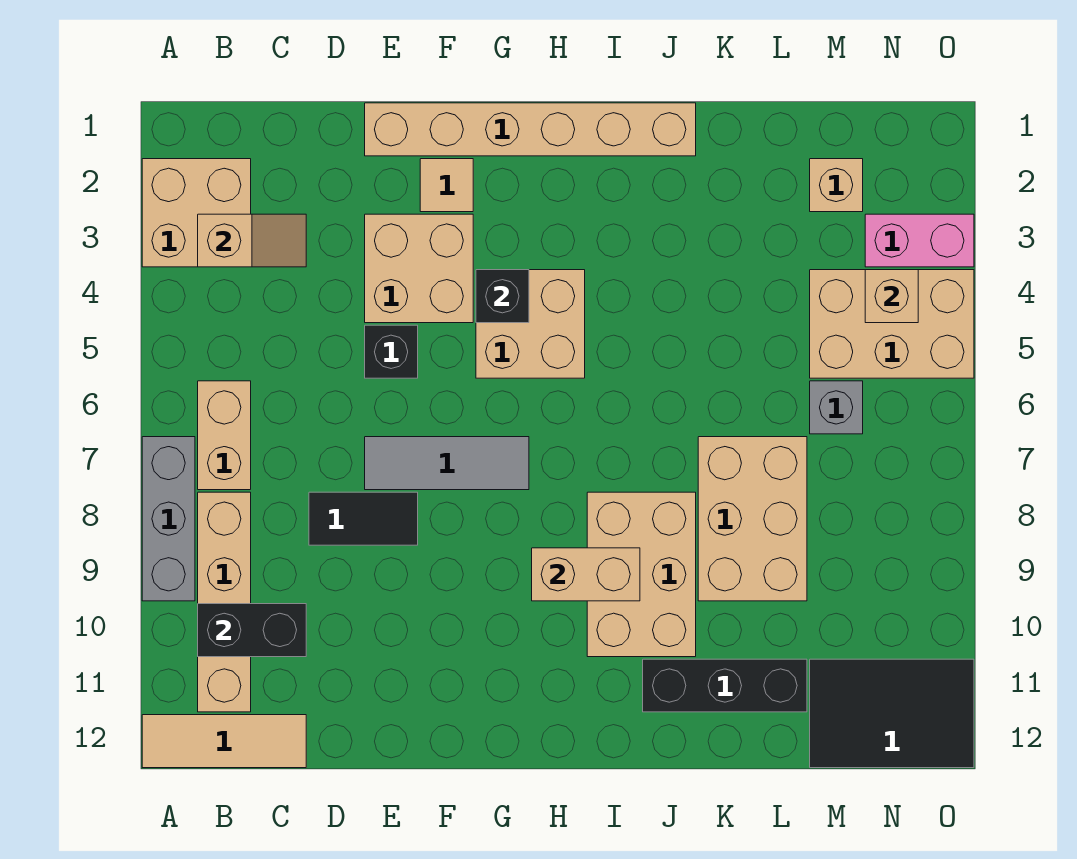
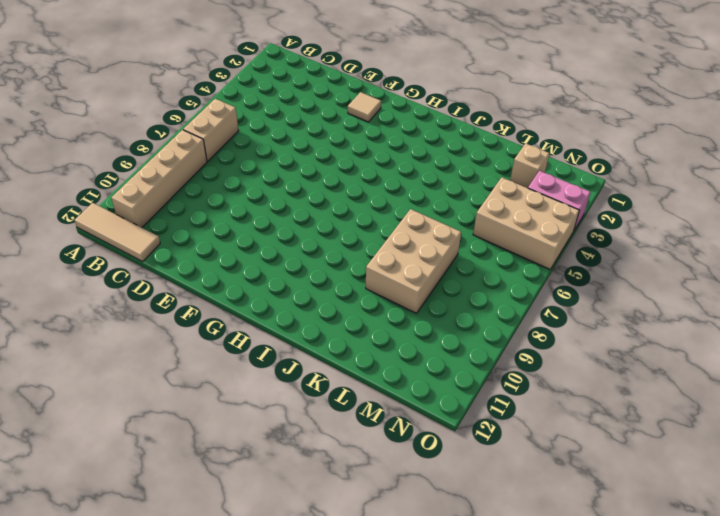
none -> tan 2x2 brick [142,159,251,267]
none -> grey 1x3 brick [142,437,195,601]
none -> black 1x2 tile [309,492,418,545]

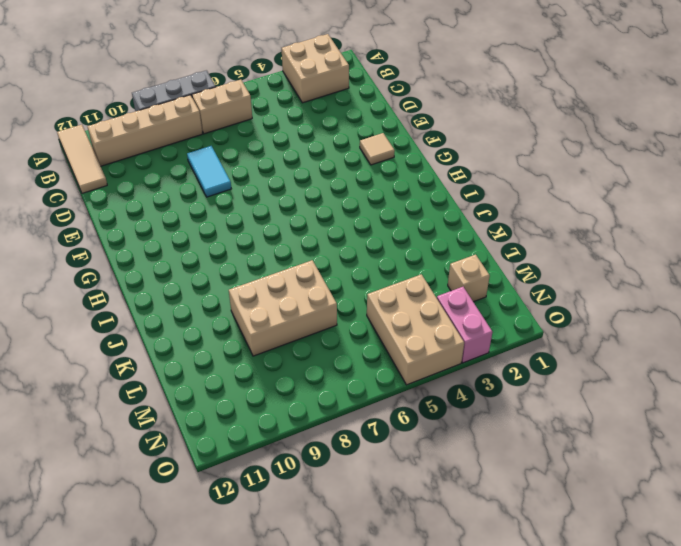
cyan 1x2 tile [187,146,231,197] -> black 1x2 tile [309,492,418,545]
none -> tan 1x6 brick [365,103,696,156]
none -> tan 2x2 brick [365,214,473,323]
none -> black 1x1 brick [365,325,418,378]

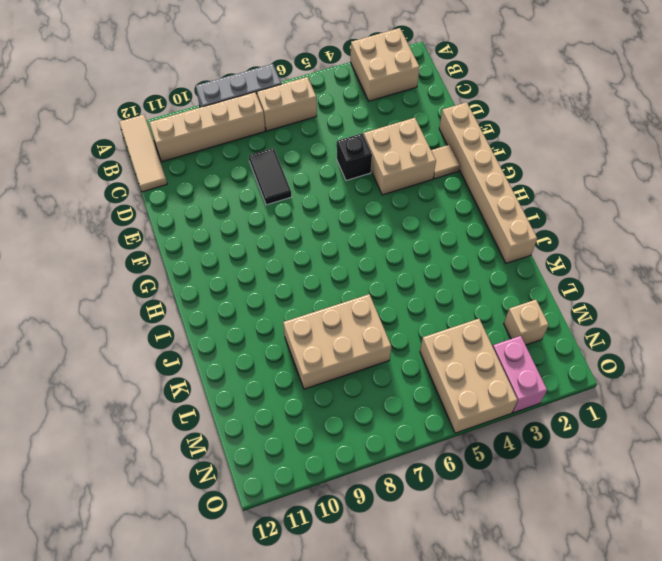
none -> grey 1x3 tile [365,437,529,490]
none -> tan 2x2 brick [476,270,585,378]
none -> tan 2x3 brick [587,492,696,657]

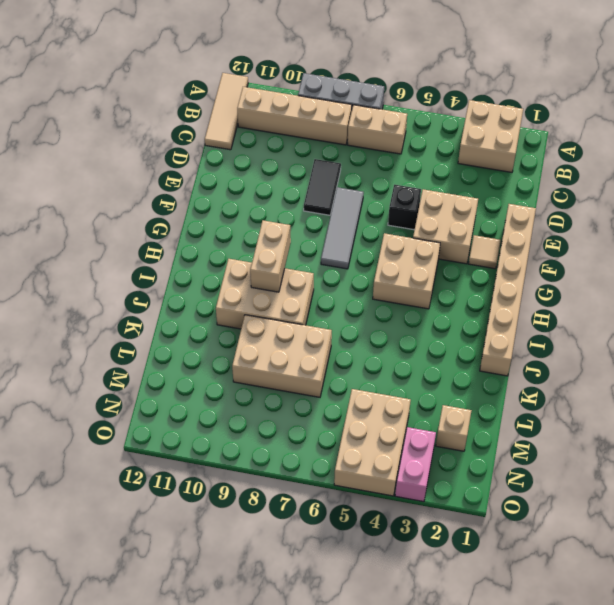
none -> black 1x3 brick [643,659,807,712]
none -> grey 1x1 brick [810,381,863,434]
none -> black 2x3 tile [810,659,974,768]

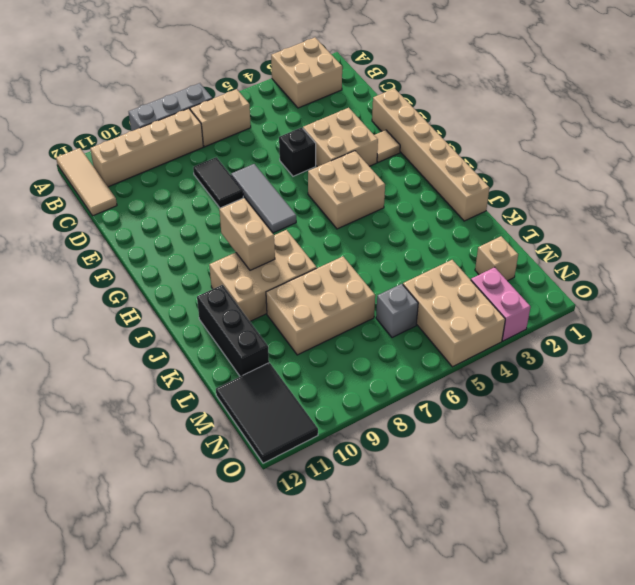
none -> tan 1x2 slope [198,214,306,267]
none -> black 1x2 brick [198,604,306,657]
none -> black 1x1 brick [476,270,529,323]

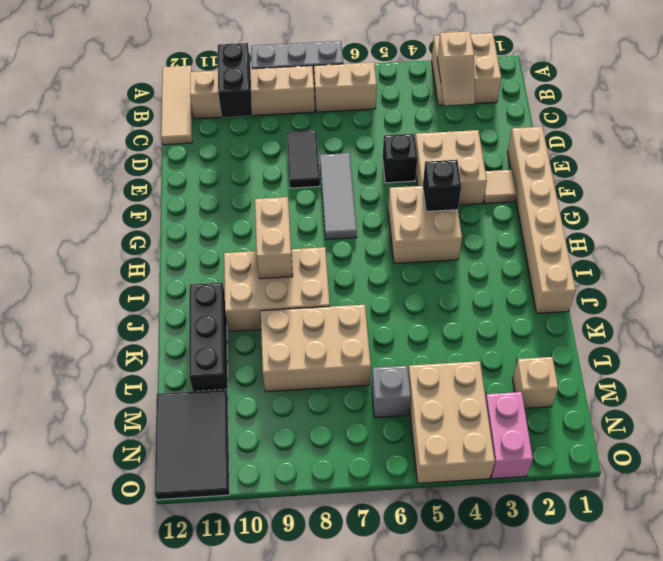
none -> tan 1x1 brick [865,270,918,323]

